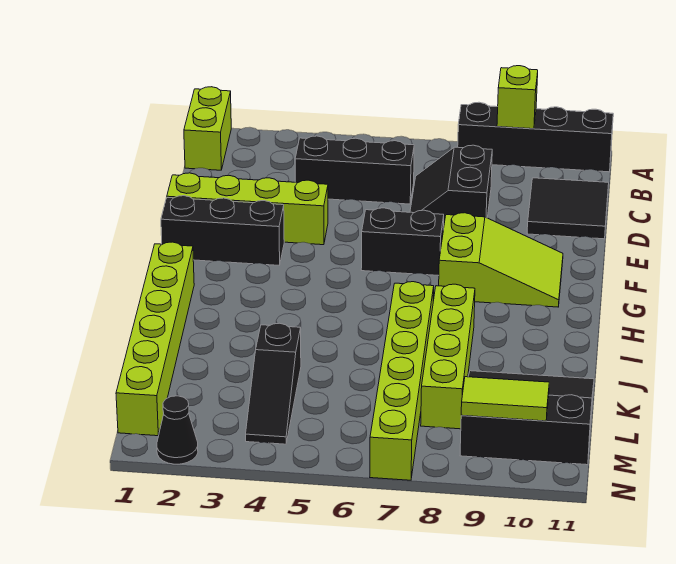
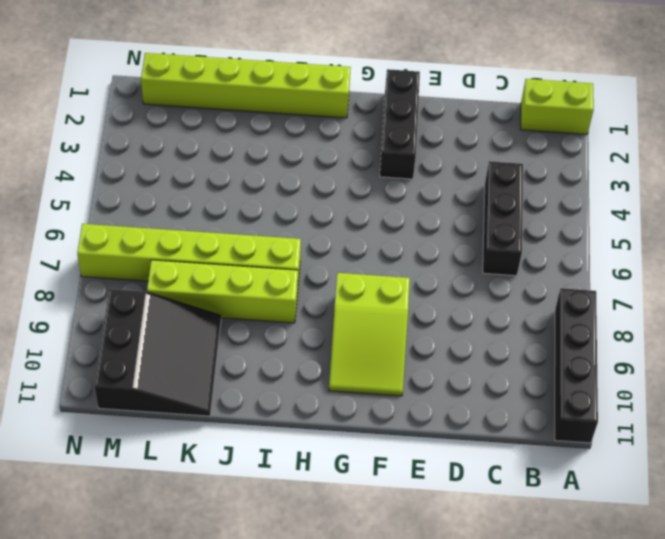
none -> black 2x2 slope [410,145,492,229]
none -> black 2x2 tile [527,178,609,239]
none -> lime 1x4 brick [167,173,328,245]

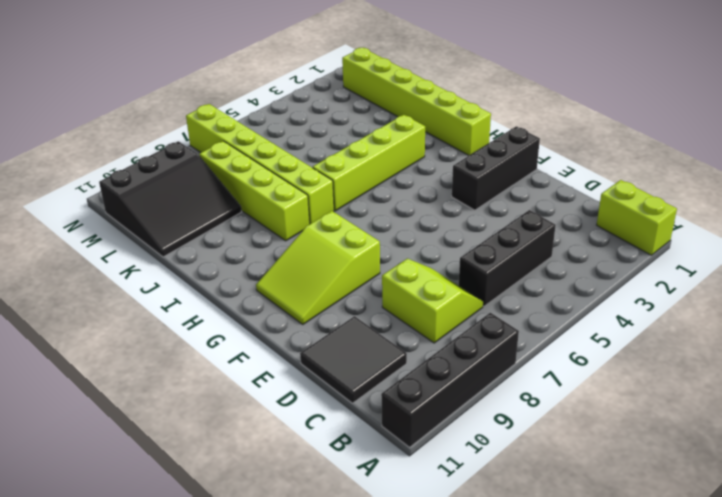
lime 2x2 slope [382,259,483,343] -> black 2x2 slope [410,145,492,229]
lime 1x4 brick [313,115,425,211] -> lime 1x4 brick moved to [167,173,328,245]
none -> black 1x2 brick [361,208,444,275]
none -> black 1x3 slope [246,323,301,444]
none -> black 1x1 cone [157,396,198,464]

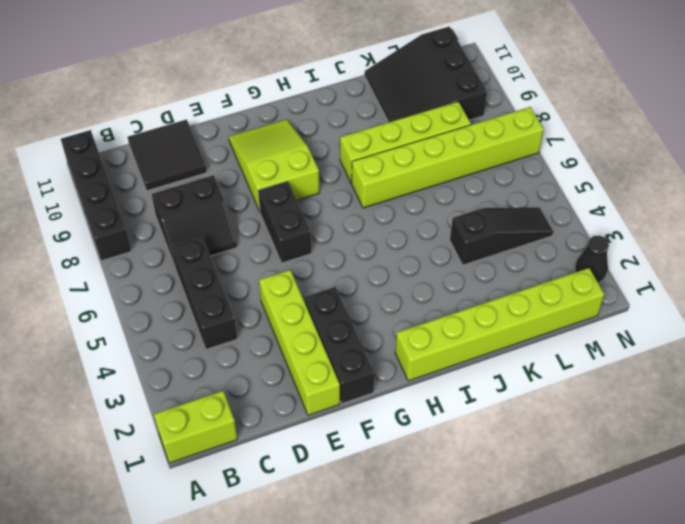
none -> lime 1x1 brick [497,66,538,129]
none -> lime 1x2 tile [461,377,549,421]

